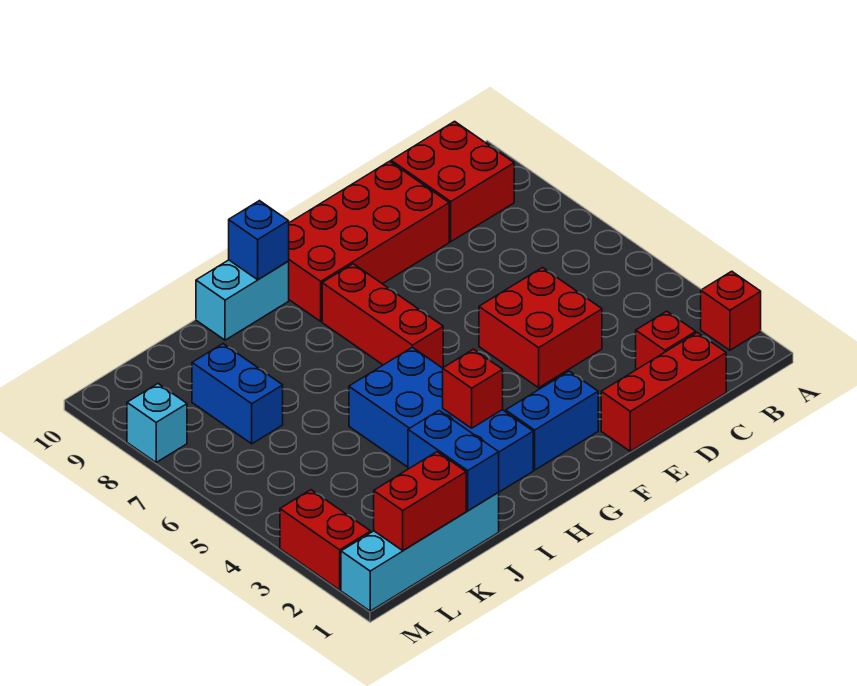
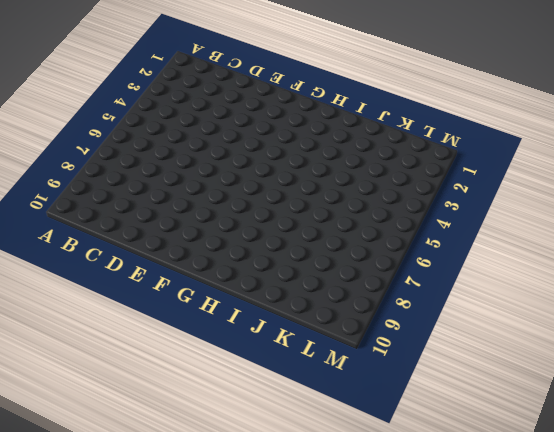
none -> red 1x1 brick [701,271,761,350]
none -> red 2x2 brick [391,121,514,242]
none -> red 1x3 brick [601,333,726,451]

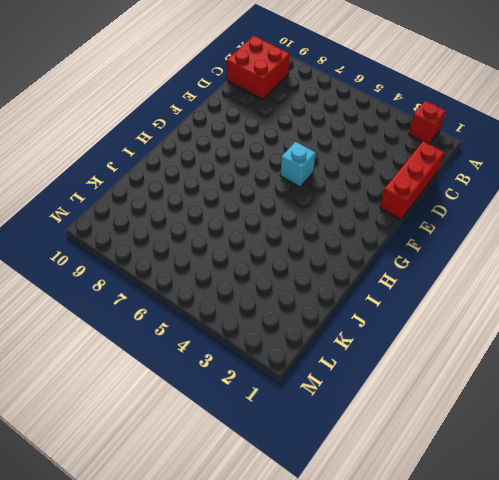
cyan 1x1 brick [280,142,316,187] -> cyan 1x1 brick moved to [127,384,187,462]
none -> red 1x1 brick [636,311,696,370]
none -> red 2x2 brick [479,268,602,388]
none -> red 2x4 brick [288,161,449,321]

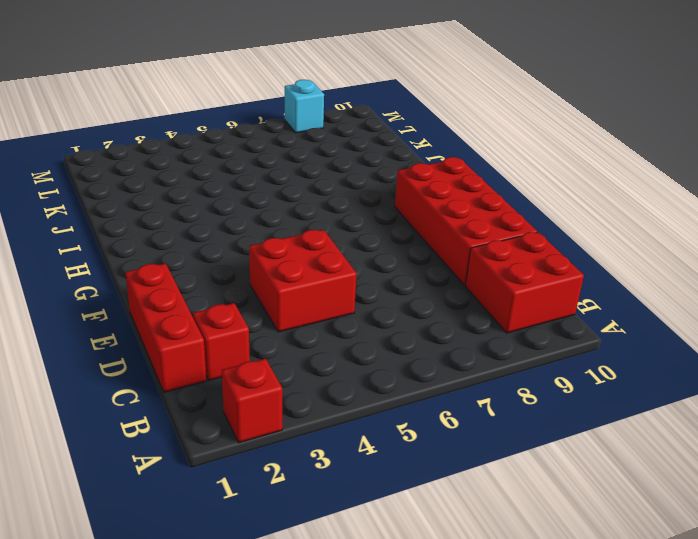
none -> blue 1x2 brick [506,371,598,470]
none -> red 1x3 brick [322,264,443,367]
none -> blue 2x4 brick [349,347,533,492]

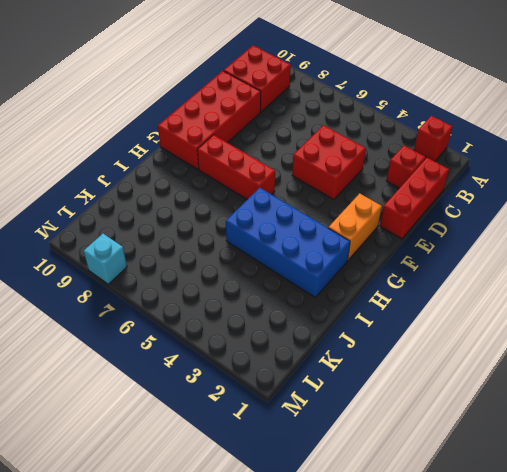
orange 1x2 brick [328,193,382,260] -> blue 1x2 brick [506,371,598,470]
none -> cyan 1x2 brick [196,260,289,340]
none -> cyan 1x4 brick [341,492,499,611]
none -> blue 1x2 brick [192,344,283,444]

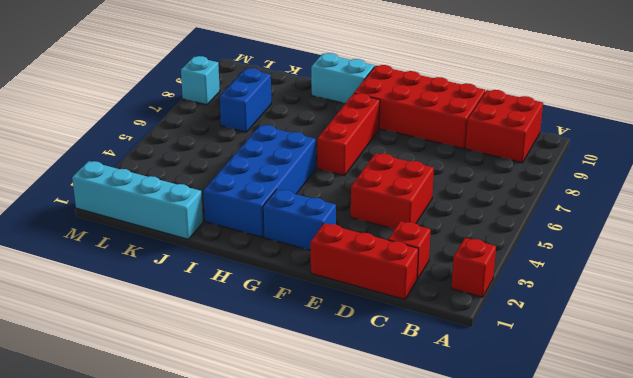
none -> red 1x2 brick [280,490,371,590]
none -> red 1x1 brick [443,349,503,428]
none -> blue 1x1 brick [229,201,289,280]

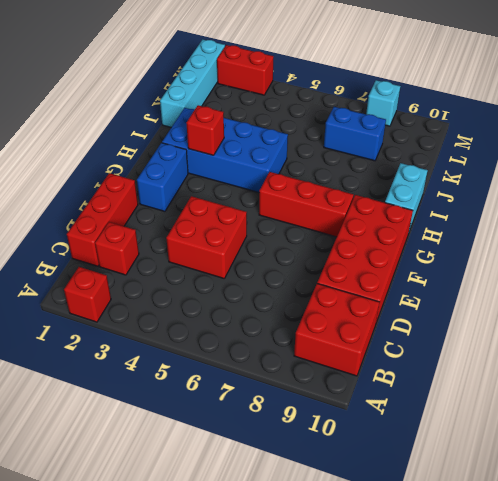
none -> blue 1x1 brick [229,201,289,280]
none -> blue 1x2 brick [408,411,499,511]
none -> red 1x2 brick [374,452,466,551]

